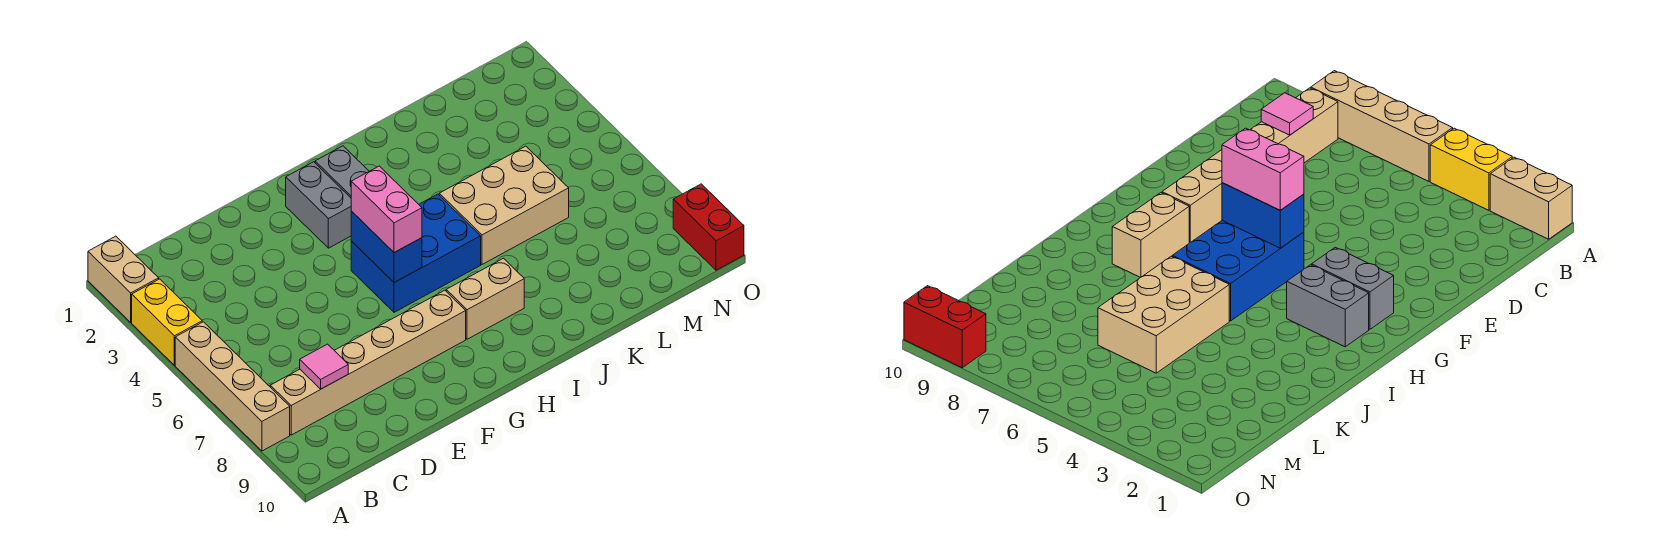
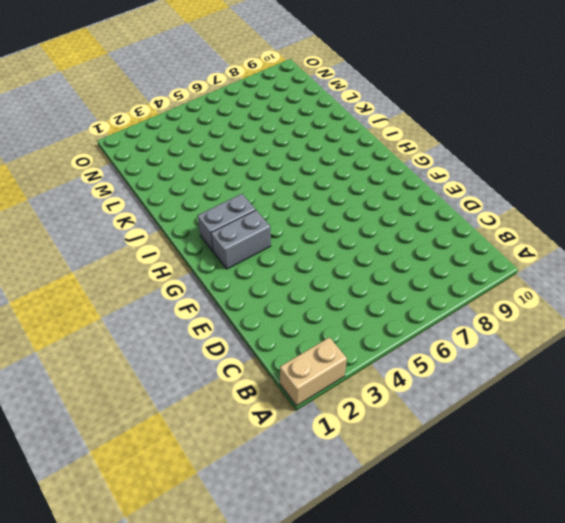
none -> yellow 1x2 brick [132,279,202,365]
none -> tan 1x4 brick [175,322,290,451]
none -> tan 1x6 brick [270,290,466,435]

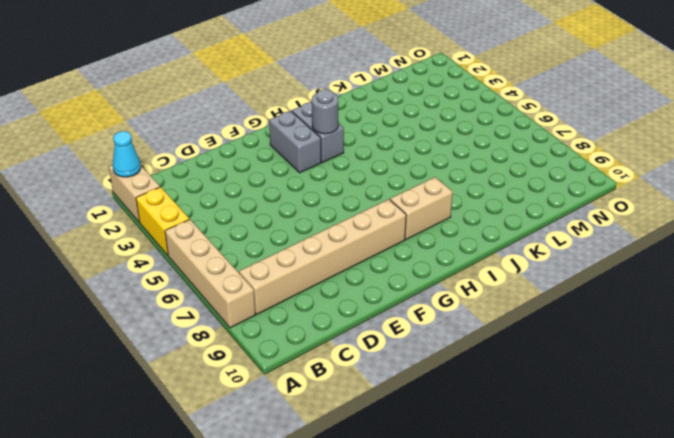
cyan 1x1 cone [113,131,141,177] -> none
grey 1x1 round brick [312,89,338,134] -> none
none -> blue 2x3 brick [351,194,481,312]
none -> tan 2x3 brick [439,146,569,264]
none -> red 1x2 brick [673,184,744,270]

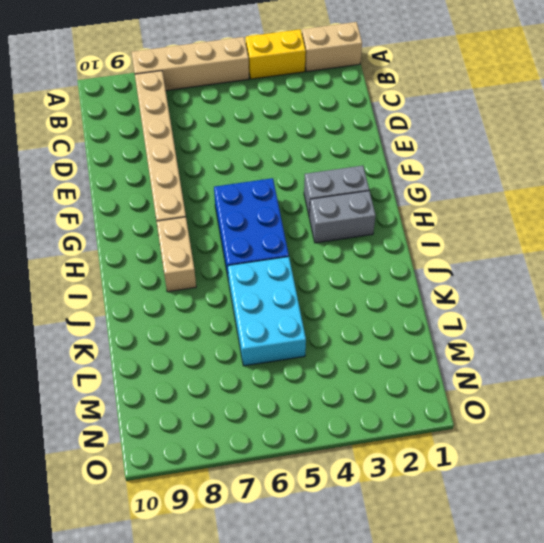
cyan 2x3 brick [228,257,306,366] -> tan 2x3 brick [439,146,569,264]
none -> red 1x2 brick [673,184,744,270]
none -> pink 1x1 tile [300,344,348,389]
none -> blue 1x2 brick [351,211,422,283]

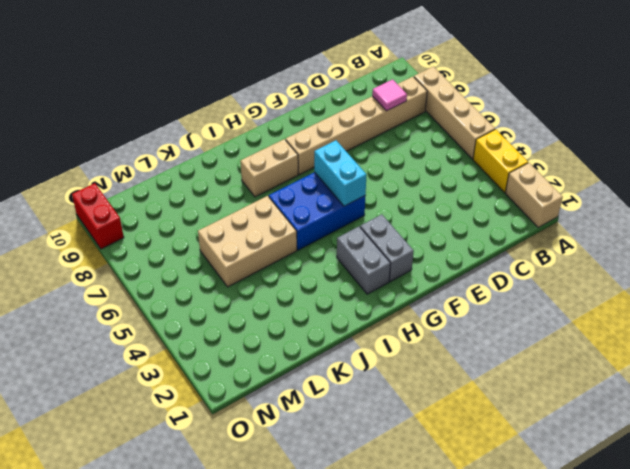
cyan 1x2 brick [314,140,367,206] -> blue 1x2 brick [351,211,422,283]
none -> pink 1x2 brick [351,166,422,253]

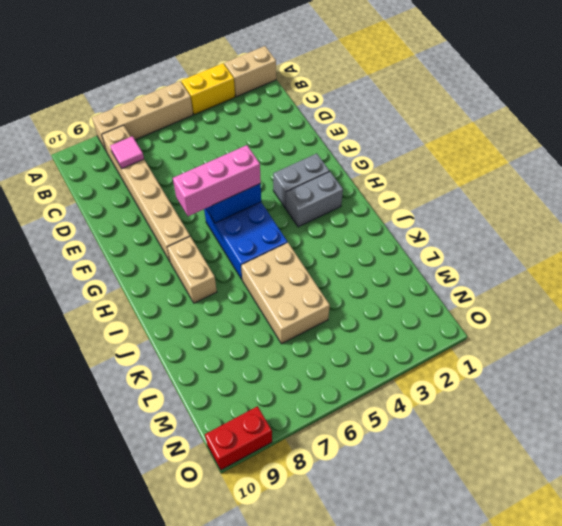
pink 1x3 brick [173,145,261,216] -> pink 1x2 brick [351,166,422,253]

